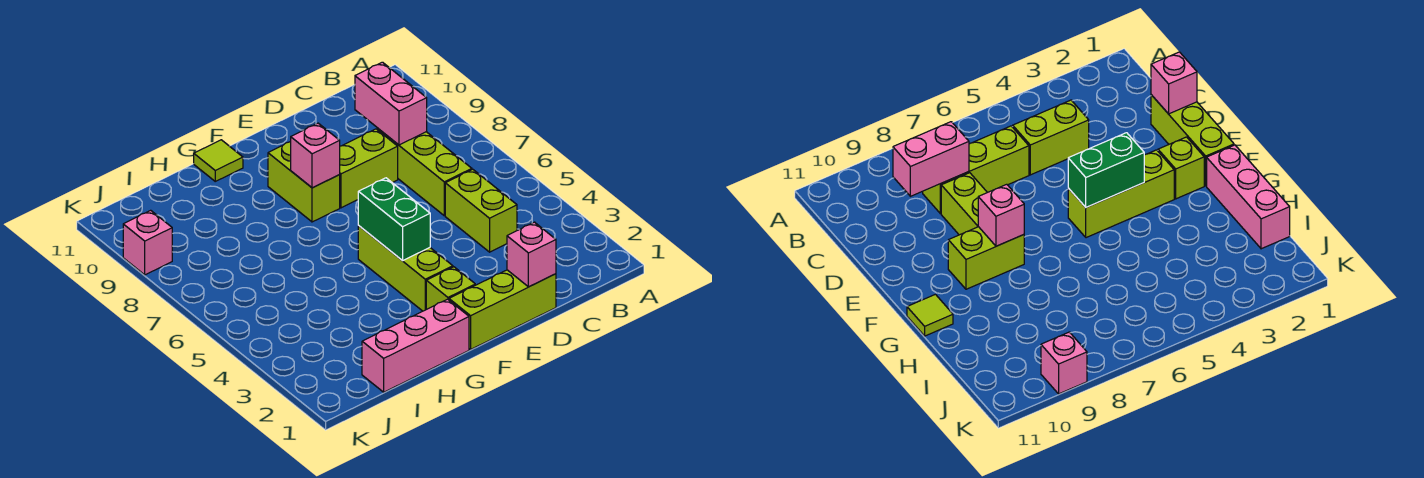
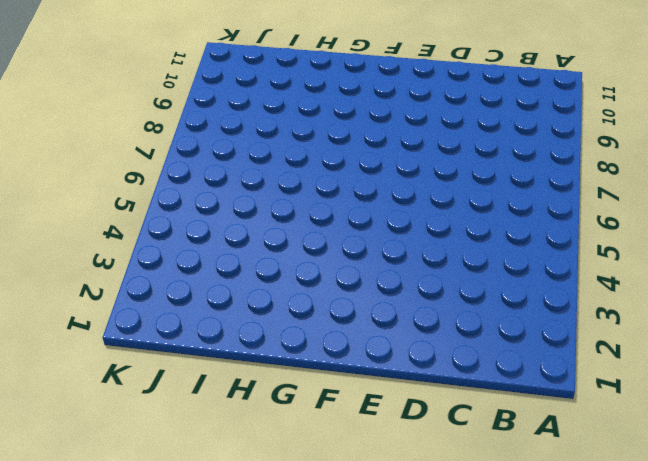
none -> lime 1x2 brick [445,169,517,252]
none -> lime 1x3 brick [377,128,472,216]
none -> lime 1x3 brick [449,270,556,349]

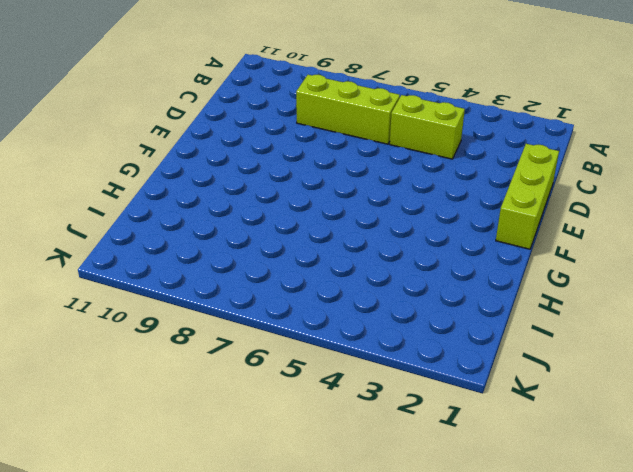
none -> lime 1x2 brick [339,129,398,208]
none -> lime 1x1 brick [426,267,475,309]
none -> lime 1x3 brick [358,226,453,311]

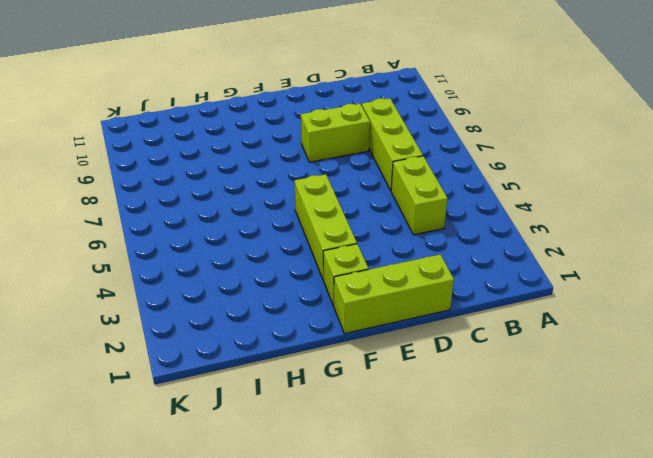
none -> lime 1x2 brick [268,142,340,222]
none -> pink 1x3 brick [362,299,469,392]
none -> lime 1x1 tile [194,140,243,181]

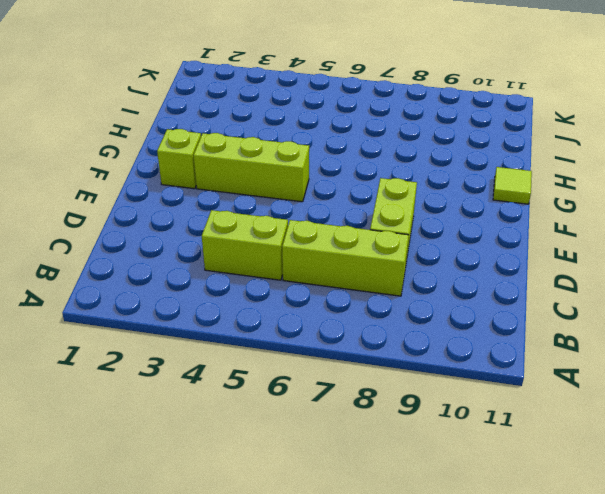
none -> lime 1x3 brick [449,270,556,349]
none -> lime 1x2 brick [268,142,340,222]
none -> pink 1x3 brick [362,299,469,392]

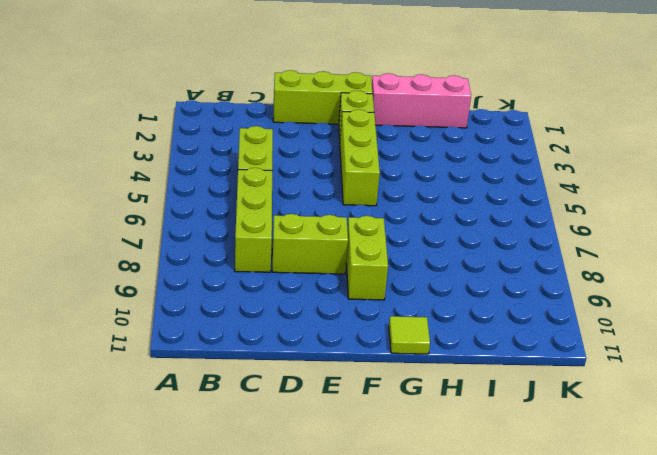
none -> pink 1x1 brick [123,210,172,275]
none -> pink 1x2 brick [355,62,427,145]
none -> pink 1x1 brick [507,222,556,287]

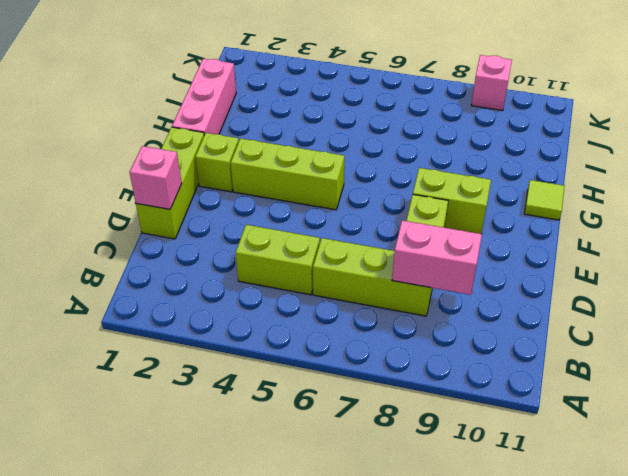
none -> green 1x2 brick [358,178,430,261]
none -> pink 1x1 brick [291,123,340,188]

